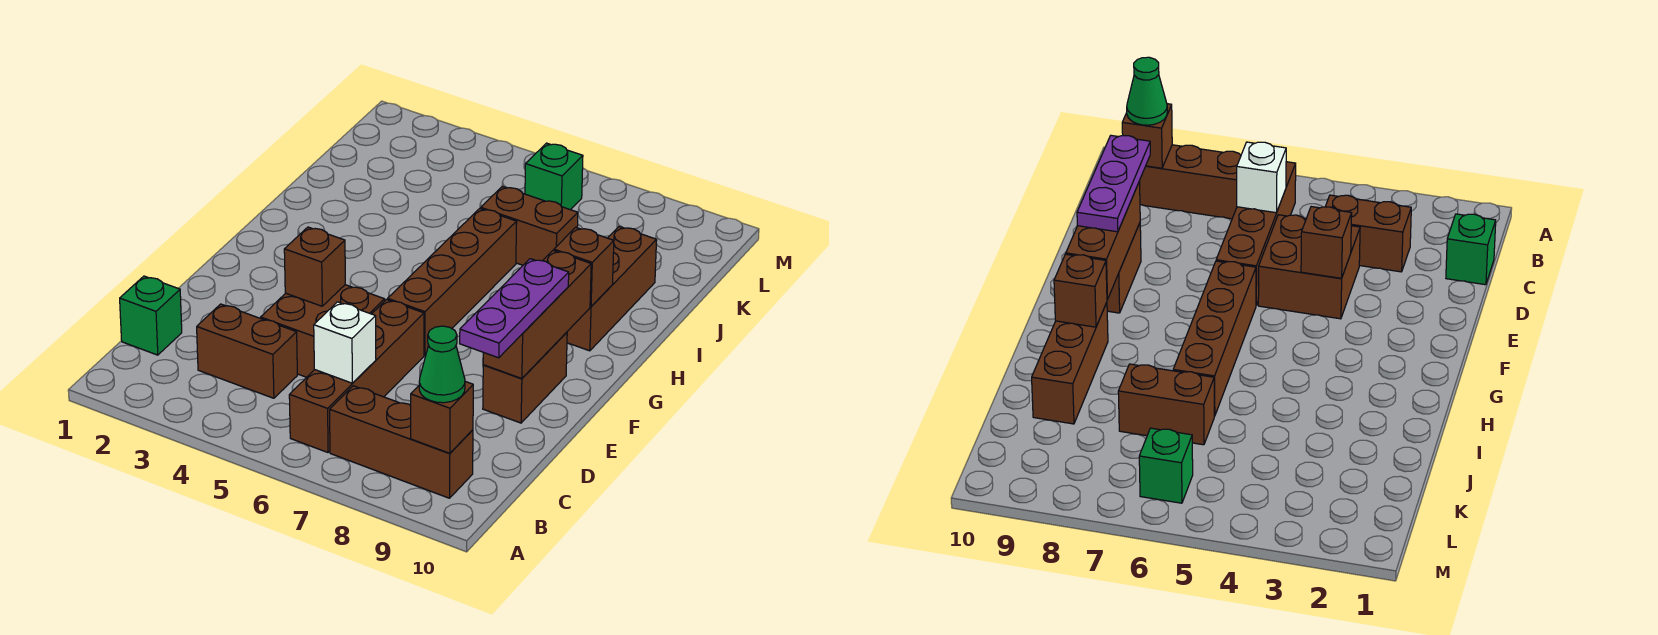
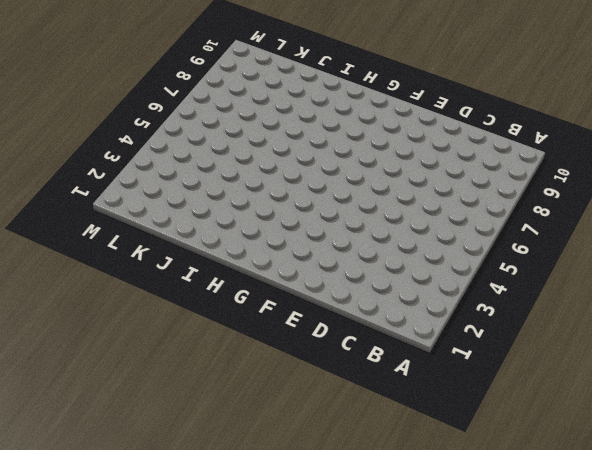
none -> brown 1x4 brick [289,300,424,452]
none -> brown 1x3 brick [330,386,473,498]
none -> green 1x1 brick [120,276,182,355]

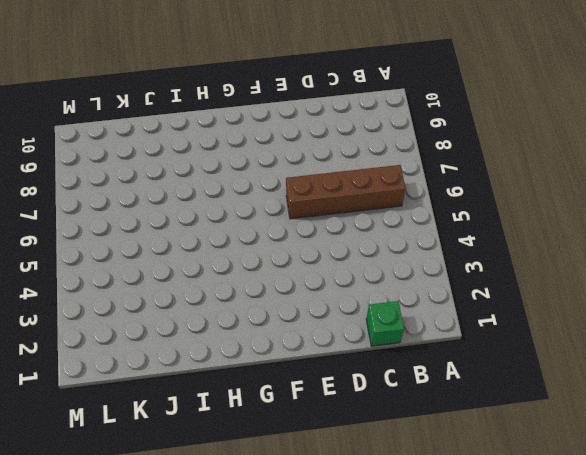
none -> brown 1x3 brick [330,386,473,498]
none -> brown 1x2 brick [197,304,297,398]
none -> brown 2x2 brick [261,285,385,377]

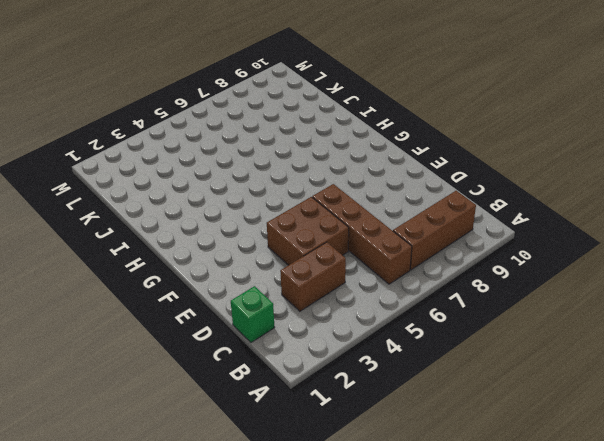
none -> brown 1x2 brick [483,332,567,423]
none -> brown 1x4 brick [388,209,517,355]
none -> brown 1x3 brick [567,227,657,351]

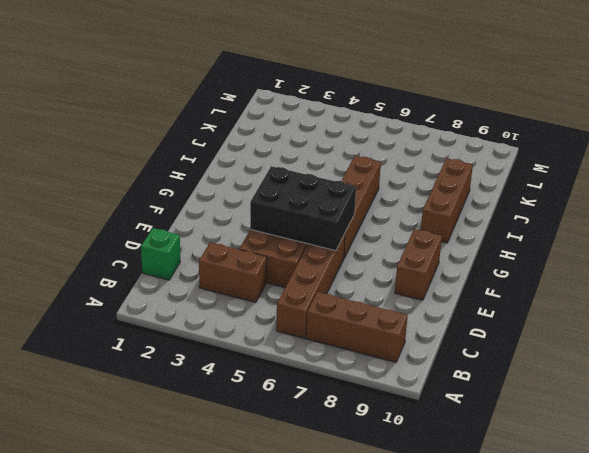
black 2x3 brick [250,166,356,251] -> brown 1x1 brick [284,227,345,306]
none -> brown 1x2 brick [481,186,578,265]
none -> green 1x1 brick [525,143,583,210]
none -> brown 1x1 brick [411,382,473,453]

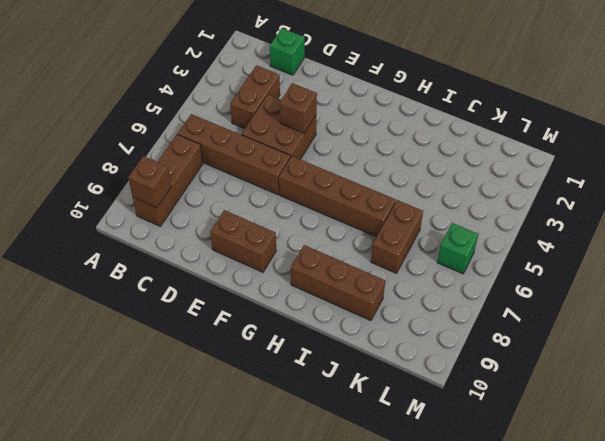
none -> white 1x1 brick [314,302,376,383]
none -> brown 1x3 brick [483,250,591,379]
none -> brown 1x1 brick [554,227,614,307]

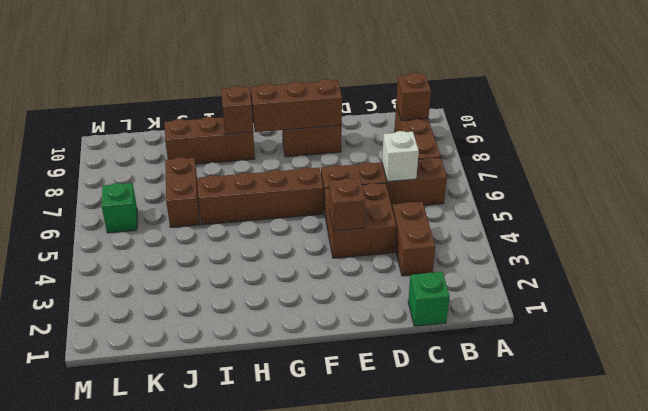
none -> green 1x1 cone [419,326,465,403]
none -> purple 1x3 plate [460,259,569,358]

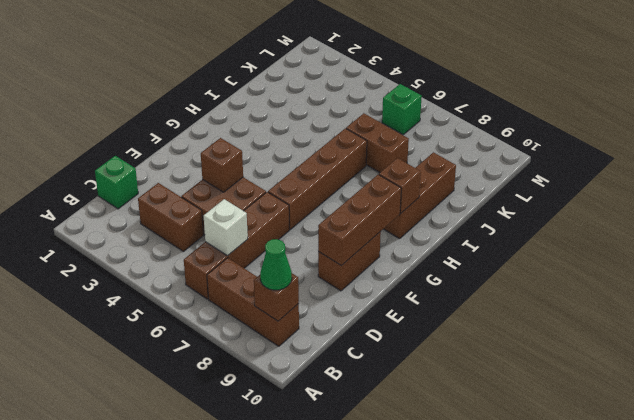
none -> purple 1x3 plate [460,259,569,358]

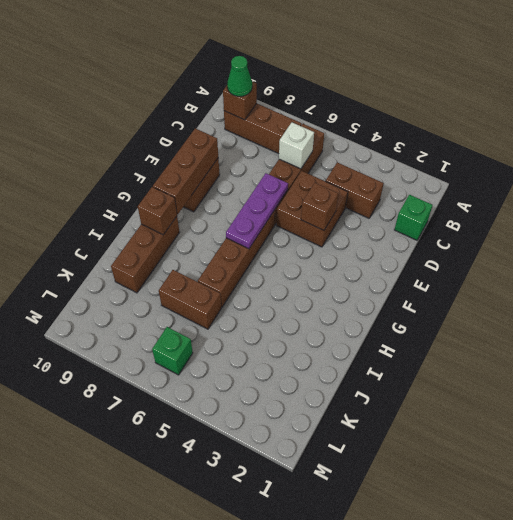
purple 1x3 plate [226,173,288,249] -> purple 1x3 plate moved to [460,259,569,358]

